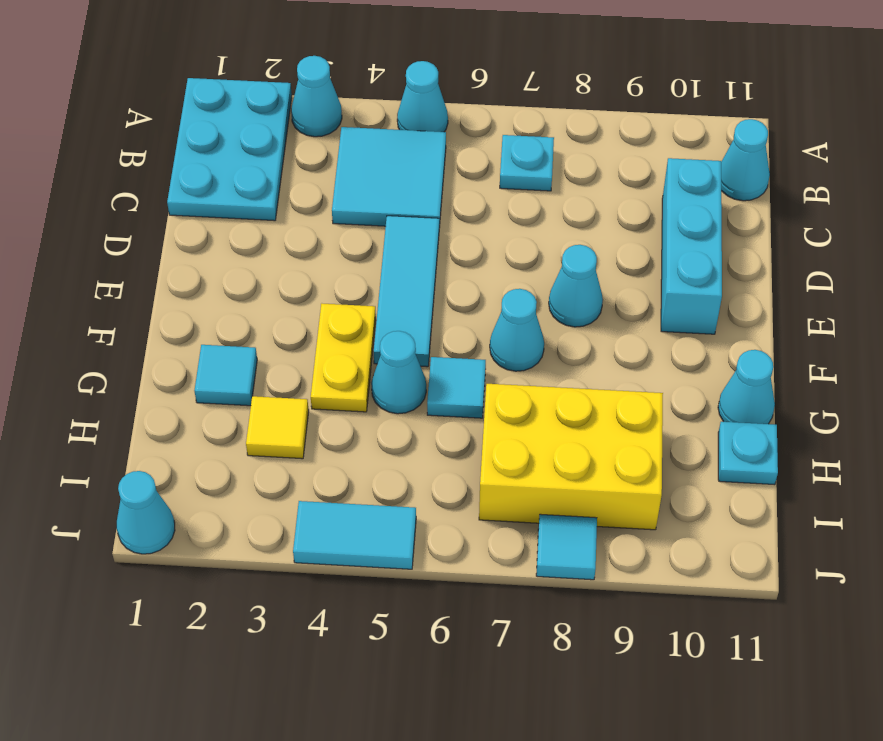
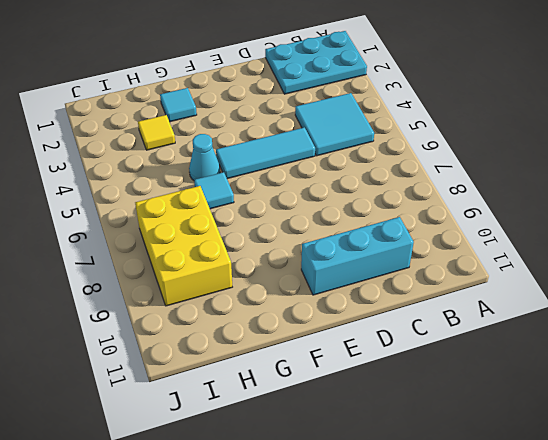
none -> cyan 1x1 cone [291,56,342,137]
none -> cyan 1x1 cone [397,61,448,132]
none -> cyan 1x1 plate [500,135,554,191]

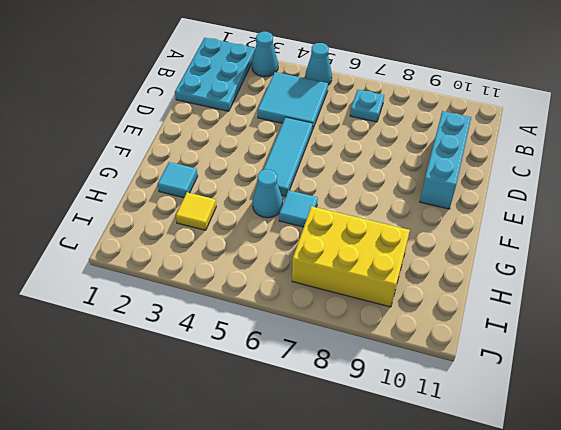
none -> cyan 1x1 cone [721,119,770,201]
none -> cyan 1x1 cone [549,245,603,327]
none -> yellow 1x2 plate [311,304,376,412]

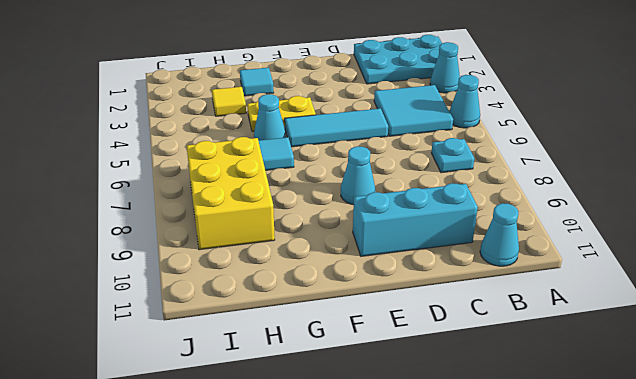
none -> cyan 1x1 cone [490,289,544,371]
none -> cyan 1x1 cone [718,350,775,424]
none -> cyan 1x1 plate [718,422,778,485]

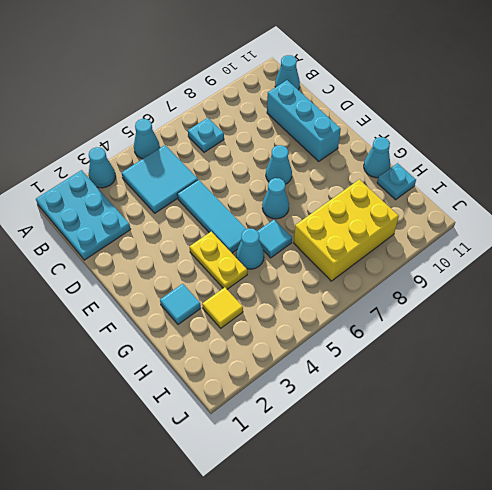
none -> cyan 1x1 cone [117,471,175,554]
none -> cyan 1x2 tile [293,501,416,569]
none -> cyan 1x1 tile [536,514,597,580]

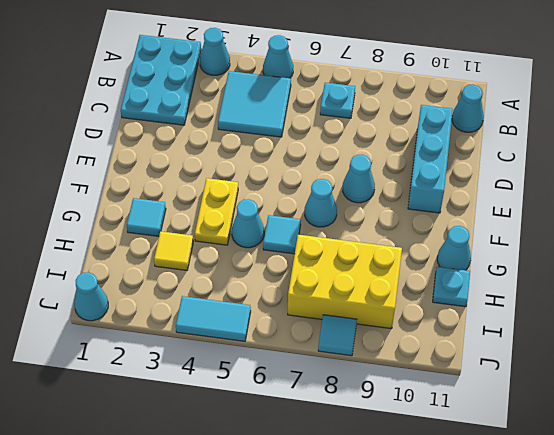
none -> cyan 1x3 tile [374,216,439,367]

